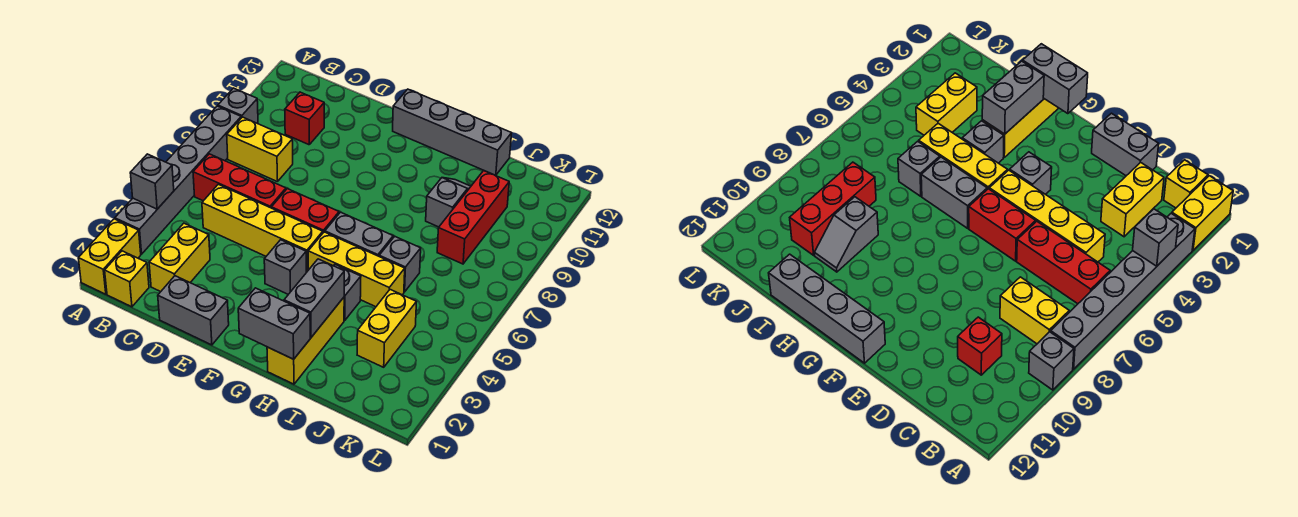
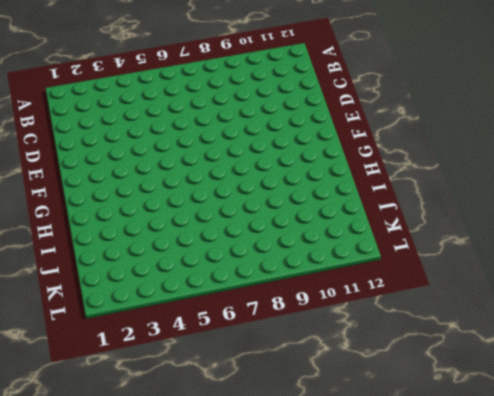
none -> yellow 1x2 brick [78,219,141,294]
none -> grey 1x6 brick [115,106,241,254]
none -> grey 1x1 brick [218,88,258,124]

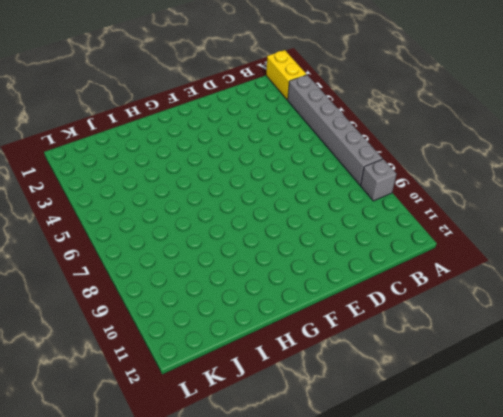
none -> yellow 1x1 brick [105,251,149,307]
none -> red 1x3 brick [193,154,286,208]
none -> yellow 1x2 brick [227,117,293,182]

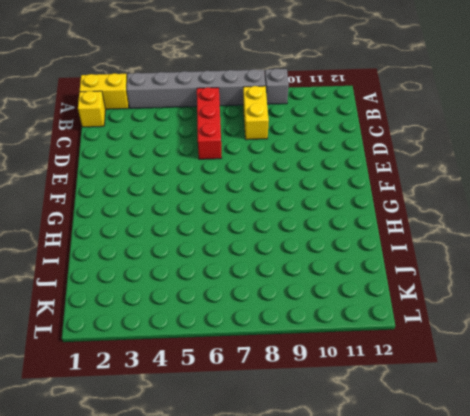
none -> yellow 1x2 brick [149,223,210,292]
none -> yellow 1x4 brick [202,184,323,273]
none -> red 1x1 brick [285,92,324,145]

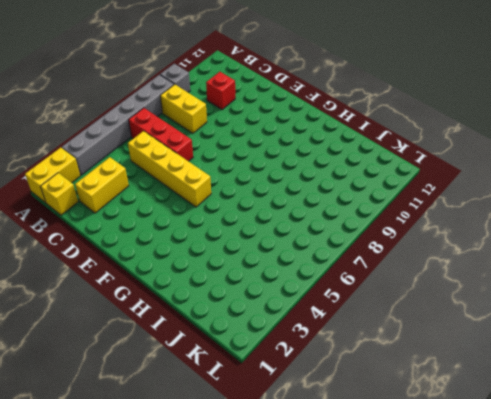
none -> grey 1x2 brick [158,276,229,345]
none -> red 1x2 brick [271,189,339,233]
none -> grey 1x1 brick [264,240,306,294]

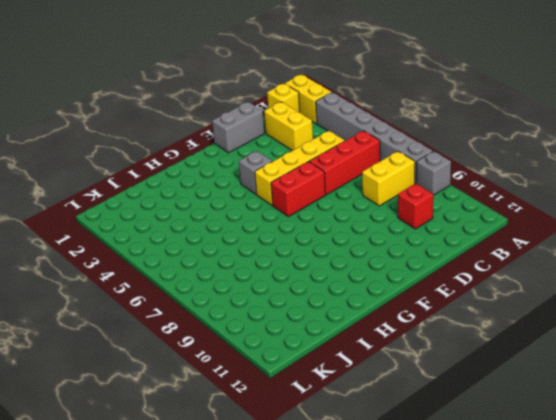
none -> grey 1x4 brick [393,89,512,175]
none -> yellow 1x3 brick [308,232,405,307]
none -> grey 1x2 brick [325,212,393,256]

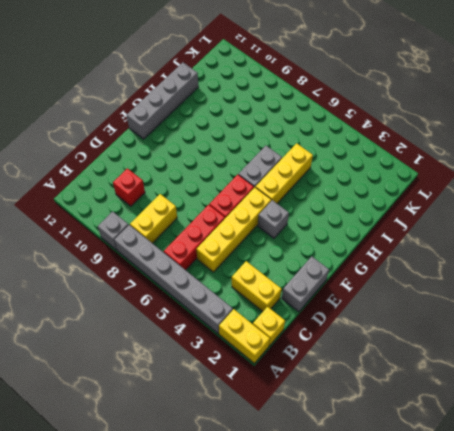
none -> yellow 1x3 brick [267,298,344,384]
none -> grey 1x1 brick [334,265,361,320]
none -> grey 1x1 brick [379,236,421,292]

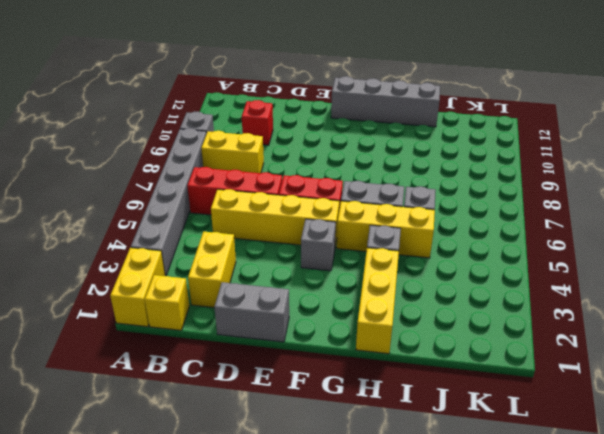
none -> grey 1x2 slope [426,178,471,227]
none -> yellow 1x2 brick [357,290,416,367]
none -> red 1x3 brick [437,171,509,264]

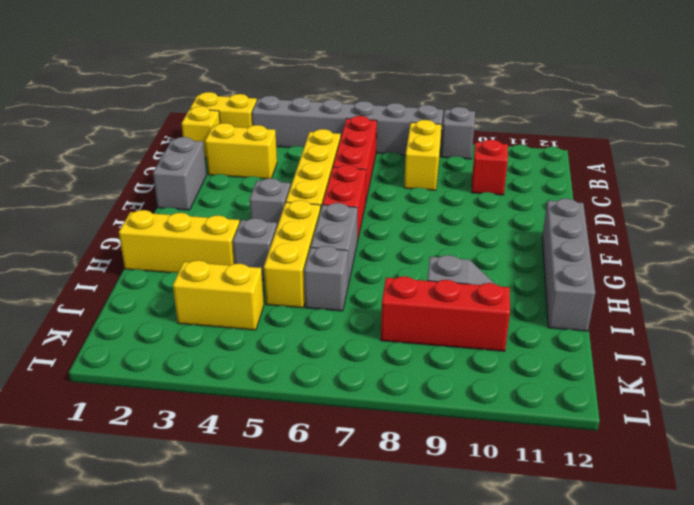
none -> grey 1x1 brick [130,154,174,209]
none -> grey 1x2 brick [238,288,310,359]
none -> grey 1x2 brick [284,259,344,337]

